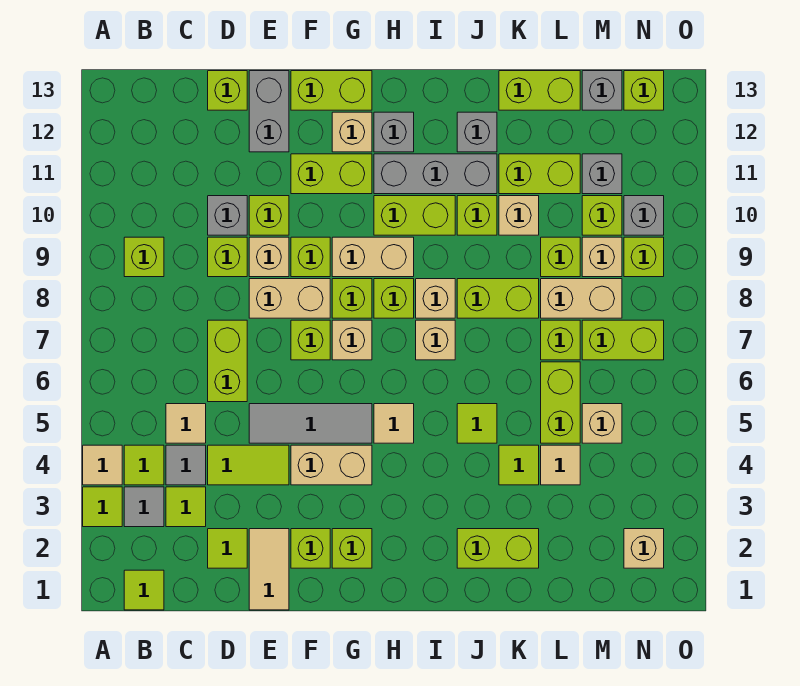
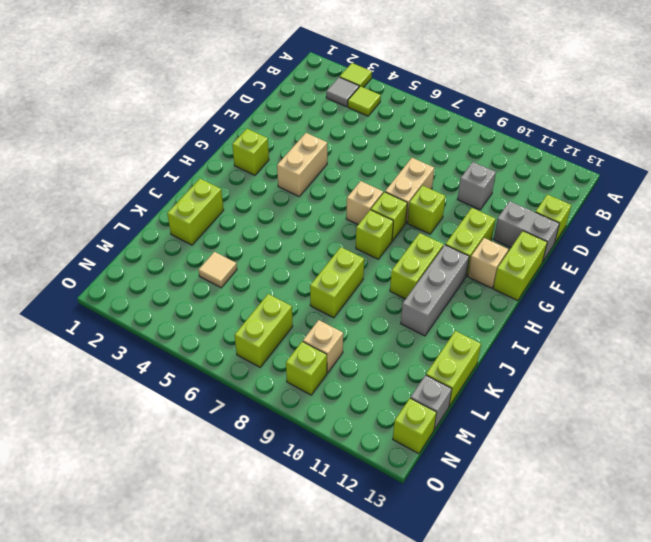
none -> tan 1x1 tile [83,445,122,485]
none -> lime 1x1 tile [124,570,164,610]
none -> lime 1x1 brick [124,237,164,277]
none -> lime 1x1 tile [166,487,206,527]

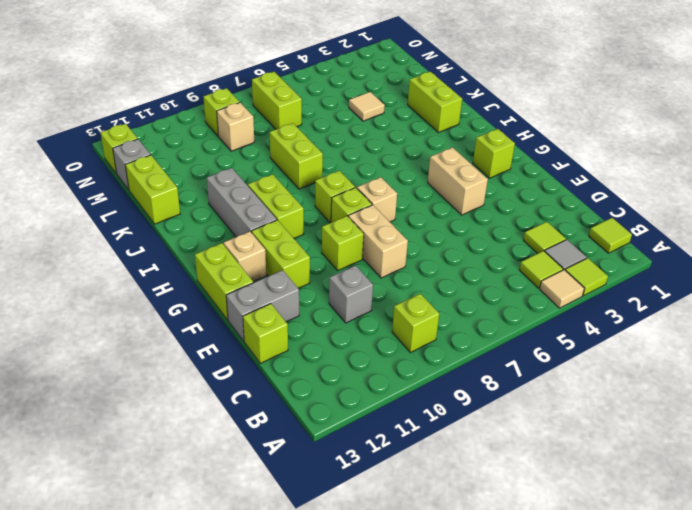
none -> grey 1x1 tile [166,445,206,485]
none -> tan 1x1 tile [166,404,206,443]
none -> lime 1x1 tile [208,529,247,568]
none -> lime 1x2 tile [208,445,289,485]

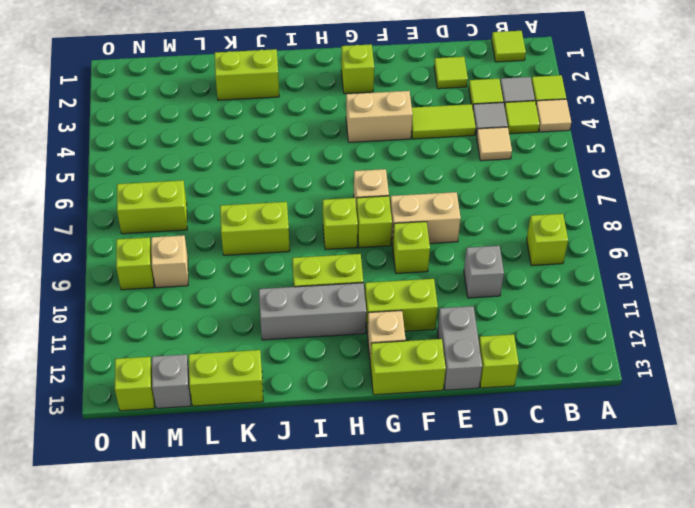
none -> lime 1x2 brick [208,320,247,402]
none -> lime 1x1 brick [208,237,247,277]
none -> tan 1x2 tile [249,529,289,610]
none -> grey 1x3 tile [249,404,372,443]

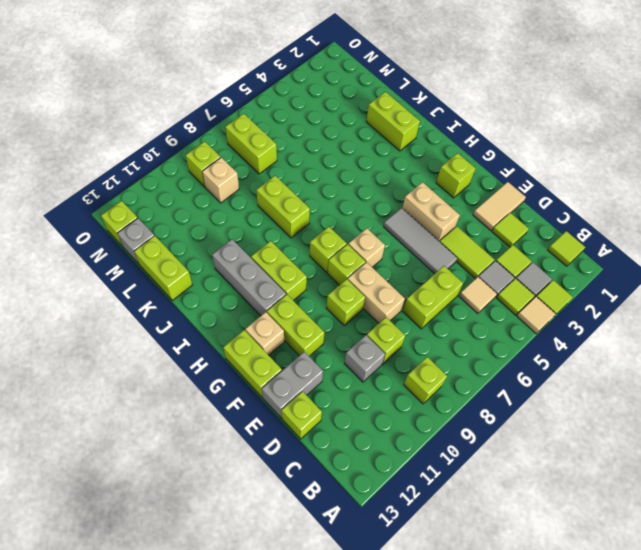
none -> tan 1x1 brick [249,237,289,277]
none -> lime 1x1 brick [249,196,289,235]
none -> lime 1x1 brick [291,529,330,568]
none -> lime 1x1 brick [291,320,330,360]

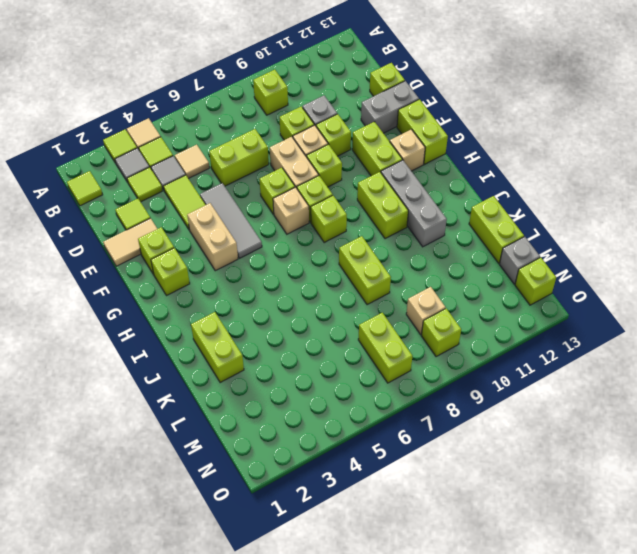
none -> tan 1x2 brick [332,237,414,277]
none -> tan 1x1 tile [374,404,414,443]
none -> grey 1x1 brick [374,112,414,152]
none -> tan 1x1 brick [416,320,455,360]

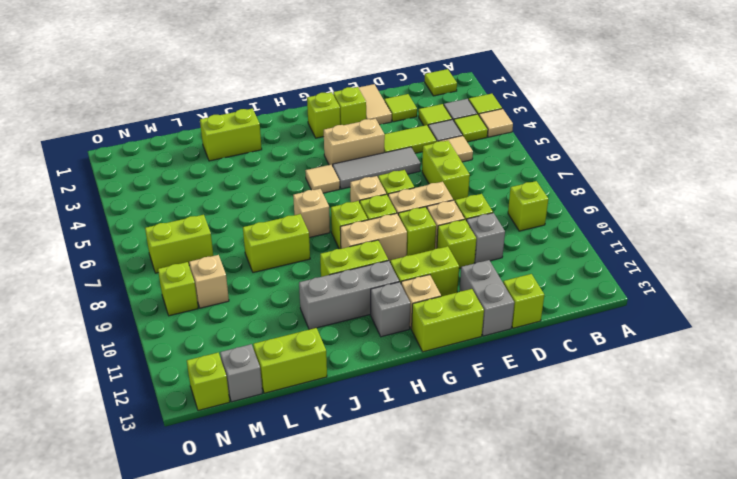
none -> tan 1x1 brick [416,279,455,318]
none -> lime 1x1 tile [457,404,497,443]
none -> lime 1x1 brick [457,196,497,235]
none -> grey 1x1 brick [457,112,497,152]

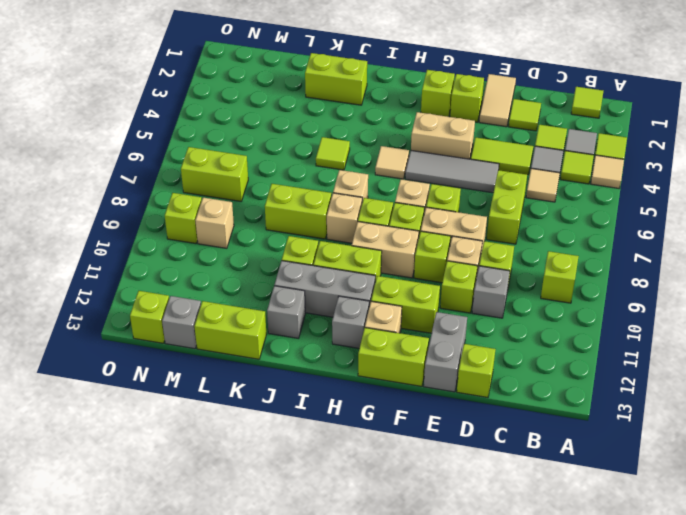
none -> lime 1x1 tile [499,445,539,485]
none -> tan 1x1 brick [499,196,539,235]
none -> lime 1x2 brick [499,154,580,194]
none -> tan 1x1 tile [541,445,580,485]

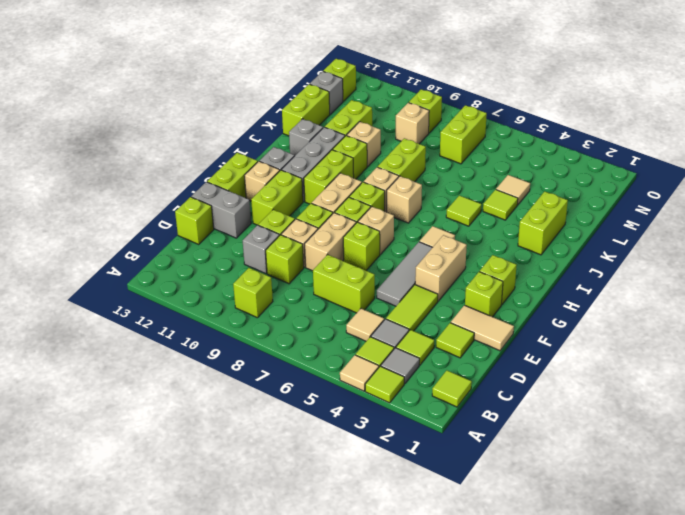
none -> lime 1x2 brick [541,362,580,443]
none -> lime 1x1 brick [541,320,580,360]
none -> tan 1x2 brick [541,279,622,318]
none -> lime 1x1 brick [541,237,580,277]

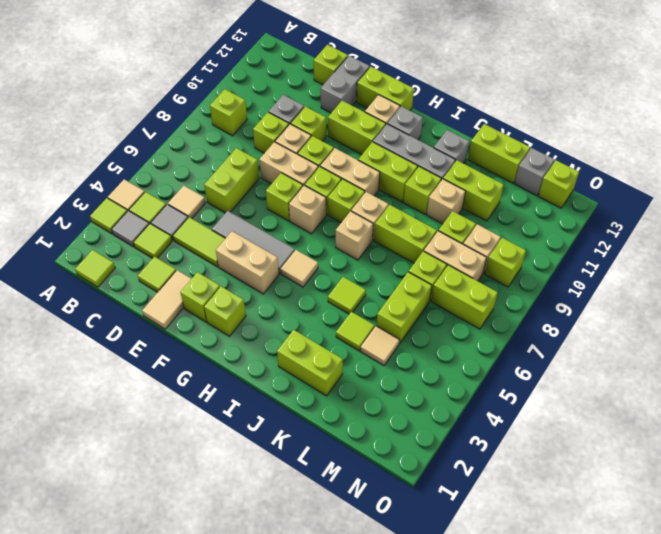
none -> tan 1x1 brick [582,404,622,443]
none -> lime 1x1 brick [582,196,622,235]
none -> grey 1x1 brick [582,154,622,194]
none -> tan 1x1 brick [624,529,664,568]

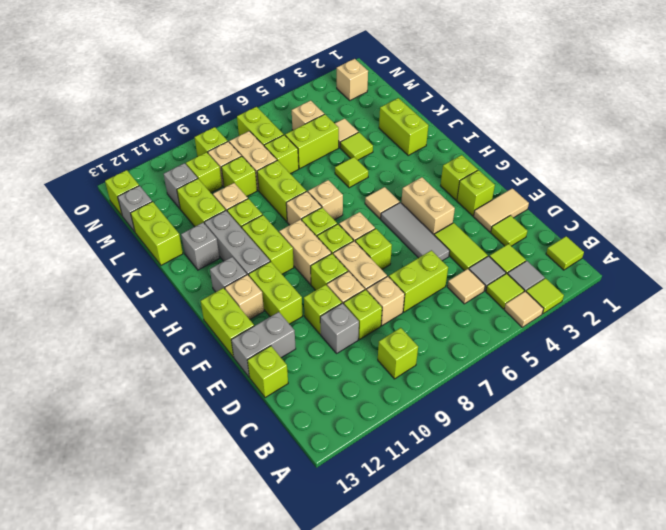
tan 1x1 brick [367,276,405,326] -> none
none -> grey 1x1 brick [624,196,664,235]

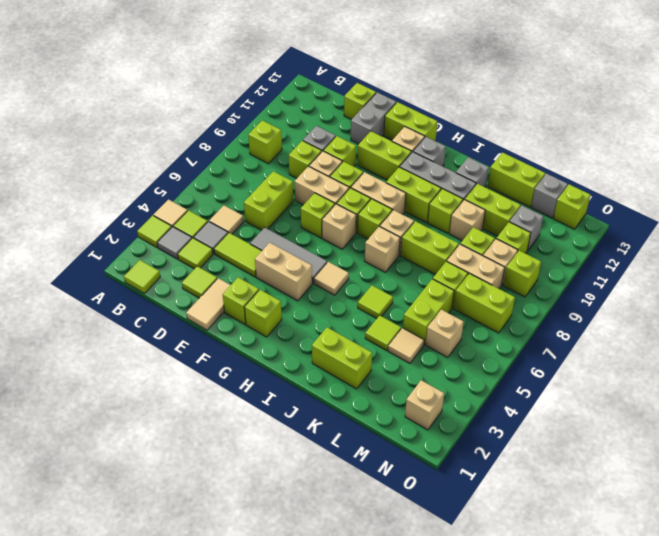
none -> grey 1x1 brick [624,196,664,235]

